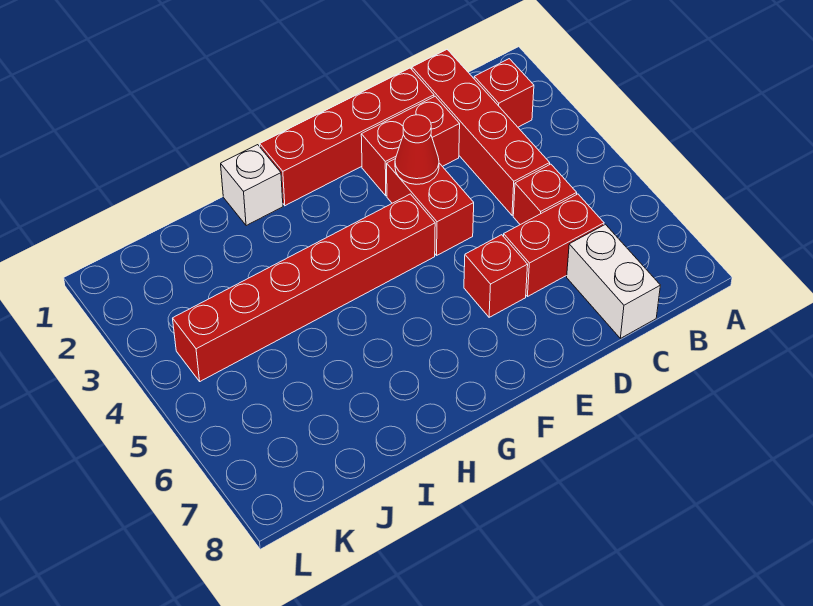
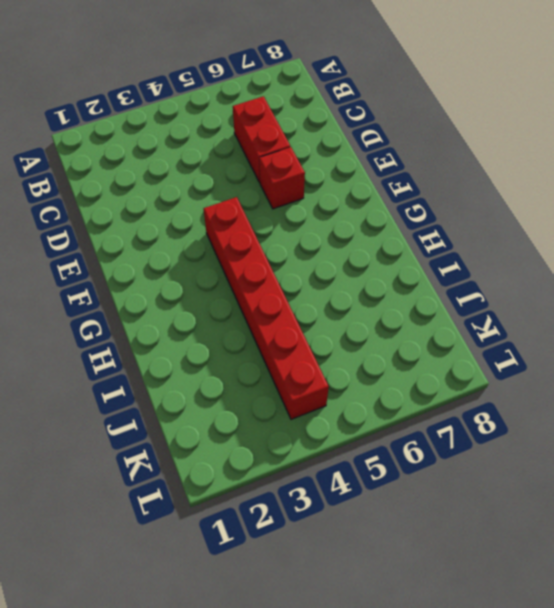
none -> red 1x1 brick [474,59,534,127]
none -> red 1x4 brick [412,50,550,215]
none -> red 1x1 brick [513,164,577,225]

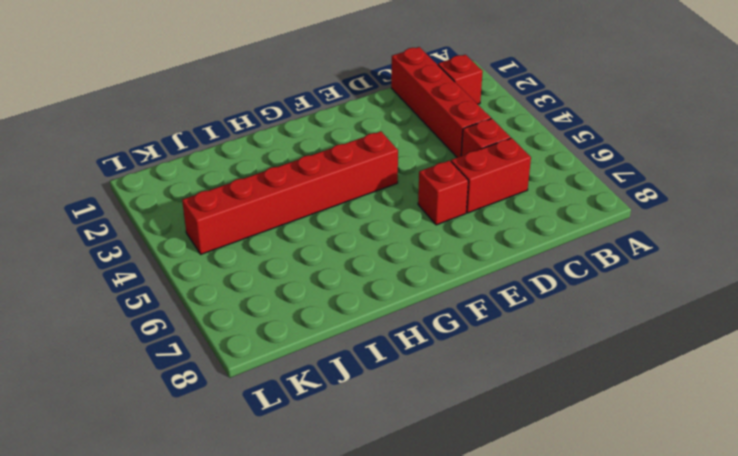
none -> white 1x2 brick [567,224,660,338]
none -> red 1x4 brick [260,68,434,206]
none -> red 1x2 brick [361,96,460,196]

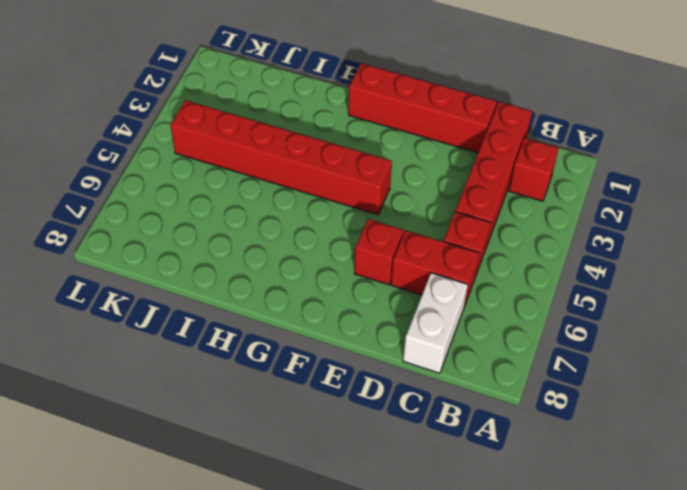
none -> red 1x2 brick [361,96,460,196]
none -> red 1x2 brick [387,159,474,255]
none -> white 1x1 brick [221,145,283,226]

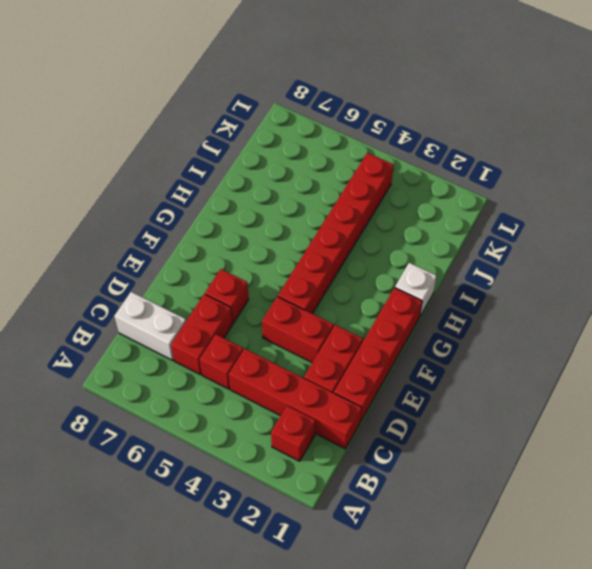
none -> red 1x1 cone [395,115,439,184]

